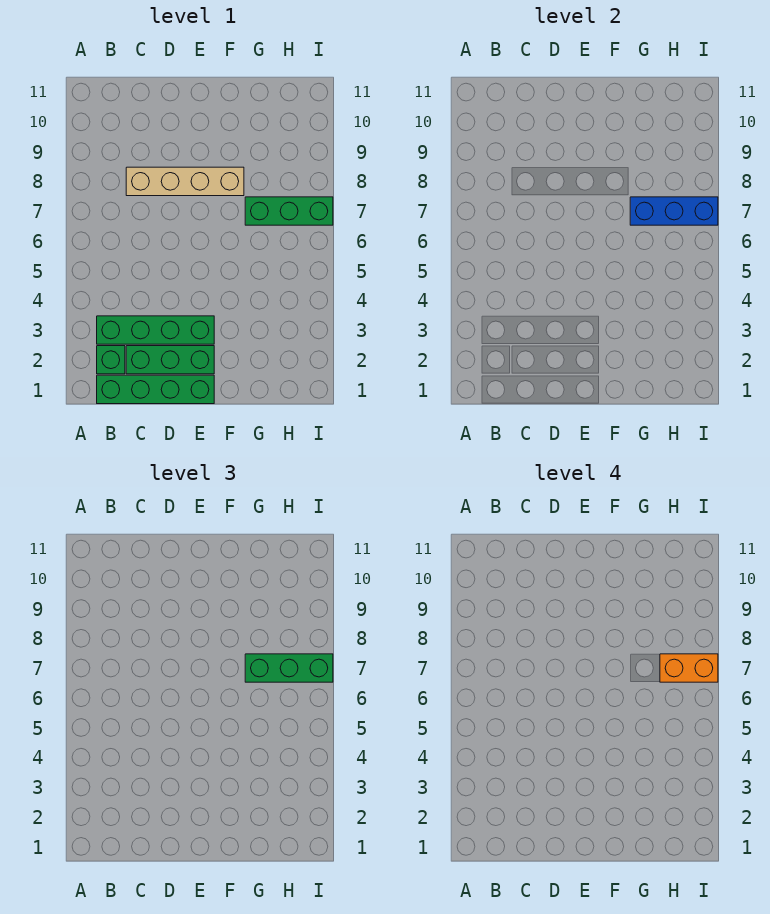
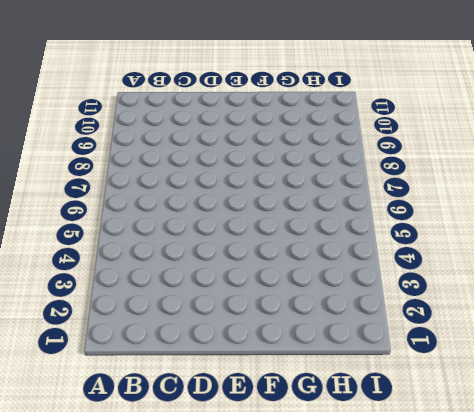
none -> green 1x4 brick [97,375,214,404]
none -> green 1x1 brick [97,346,125,374]

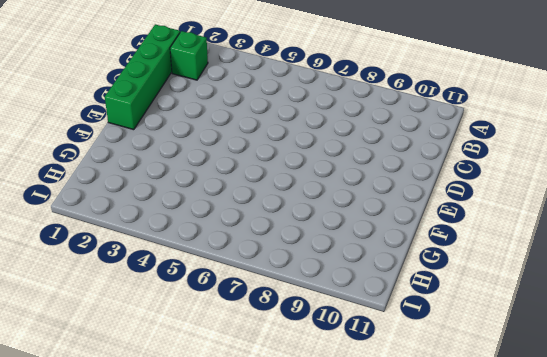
none -> green 1x4 brick [97,316,214,344]
none -> green 1x3 brick [126,346,214,374]

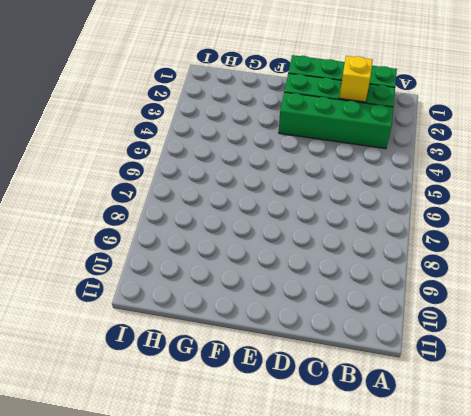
yellow 1x1 brick [339,56,373,102] -> none
none -> tan 1x4 brick [126,167,244,196]
none -> green 1x3 brick [245,197,333,225]

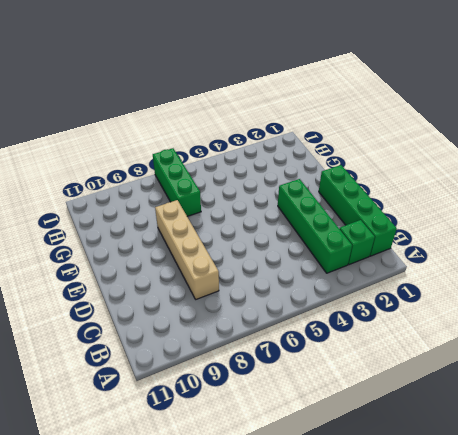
none -> green 1x3 brick [126,346,214,374]
none -> blue 1x3 brick [630,197,718,225]

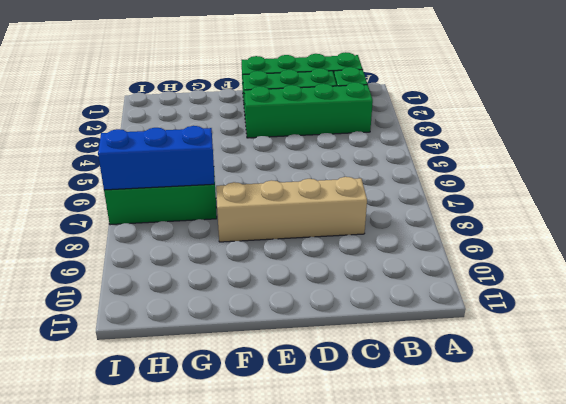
none -> green 1x3 brick [245,654,333,682]
none -> orange 1x2 brick [660,654,718,682]

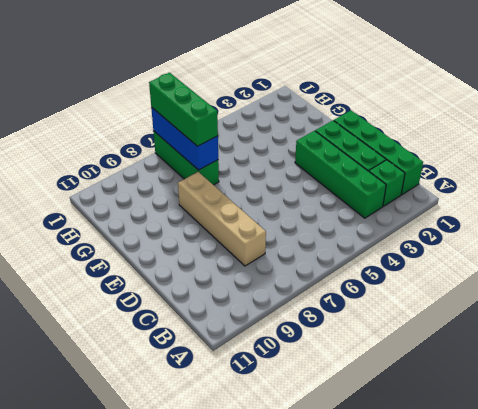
none -> orange 1x2 brick [660,654,718,682]

